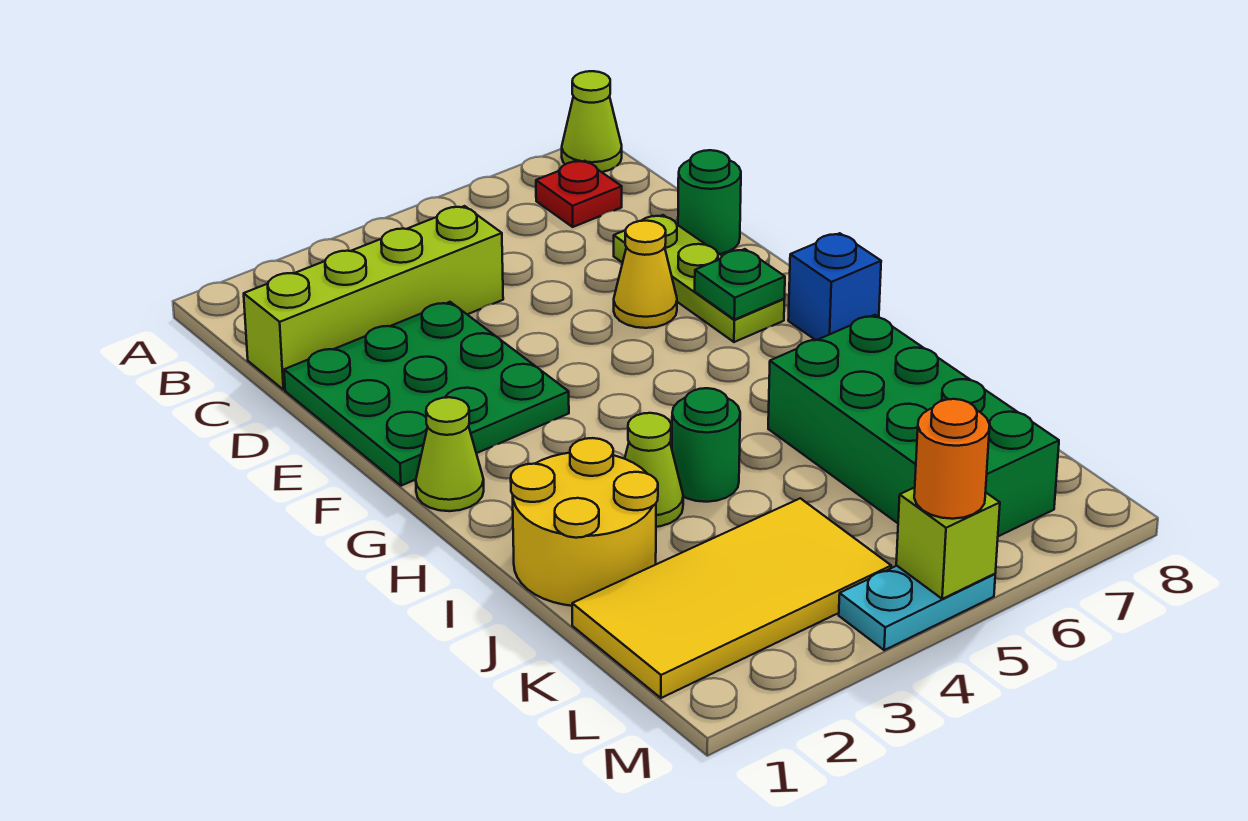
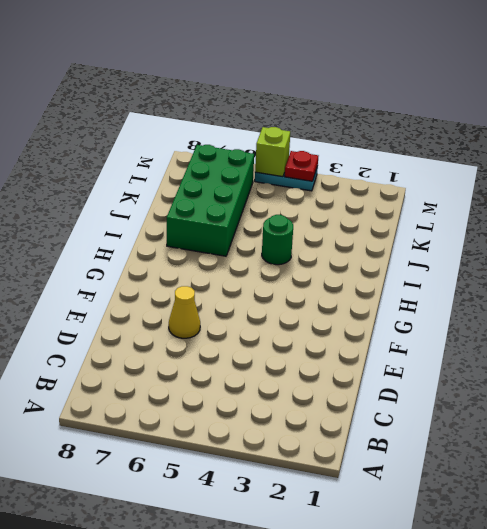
red 1x1 plate [285,151,318,181] -> red 1x1 plate moved to [536,161,622,227]
none -> lime 1x1 cone [562,71,622,172]
none -> lime 1x4 brick [244,206,503,390]
none -> green 3x3 plate [284,302,569,486]

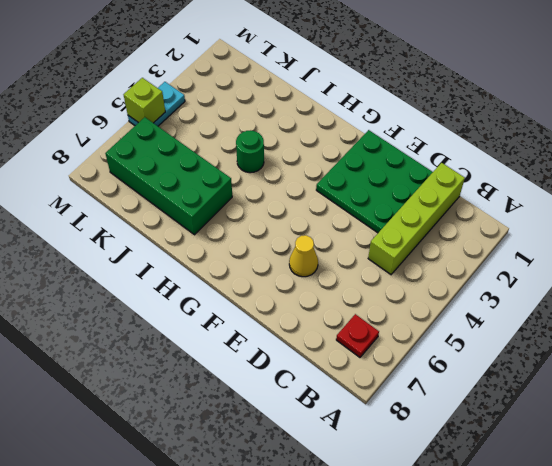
none -> lime 1x1 cone [562,71,622,172]
none -> lime 1x3 plate [614,215,784,342]
none -> green 1x1 round brick [678,150,741,254]

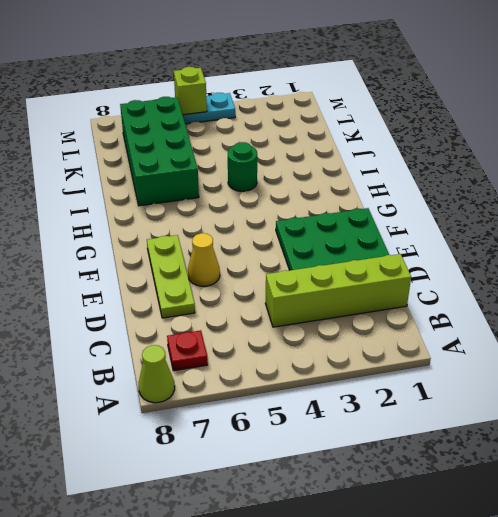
none -> green 1x1 round brick [678,150,741,254]
none -> lime 1x1 cone [416,397,484,511]
none -> blue 1x1 brick [788,233,881,340]

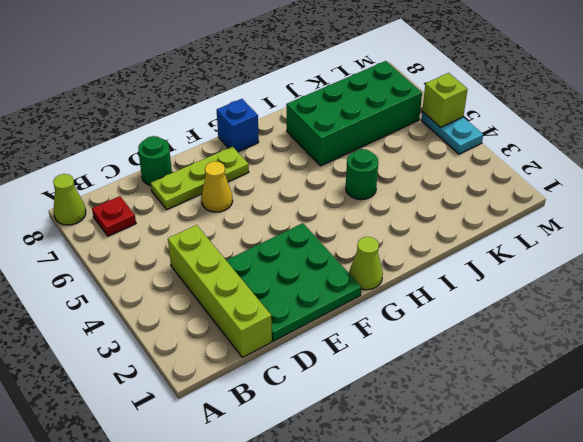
none -> yellow 2x2 round brick [511,438,658,606]
none -> lime 1x1 cone [625,413,683,527]
none -> yellow 2x4 tile [572,498,891,698]

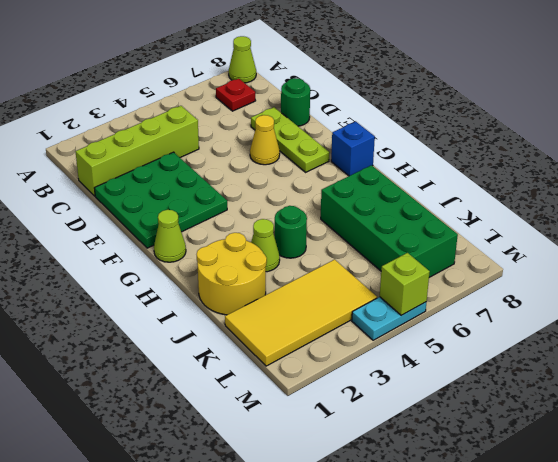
none -> green 1x1 plate [695,249,785,320]
none -> orange 1x1 round brick [914,399,990,519]

